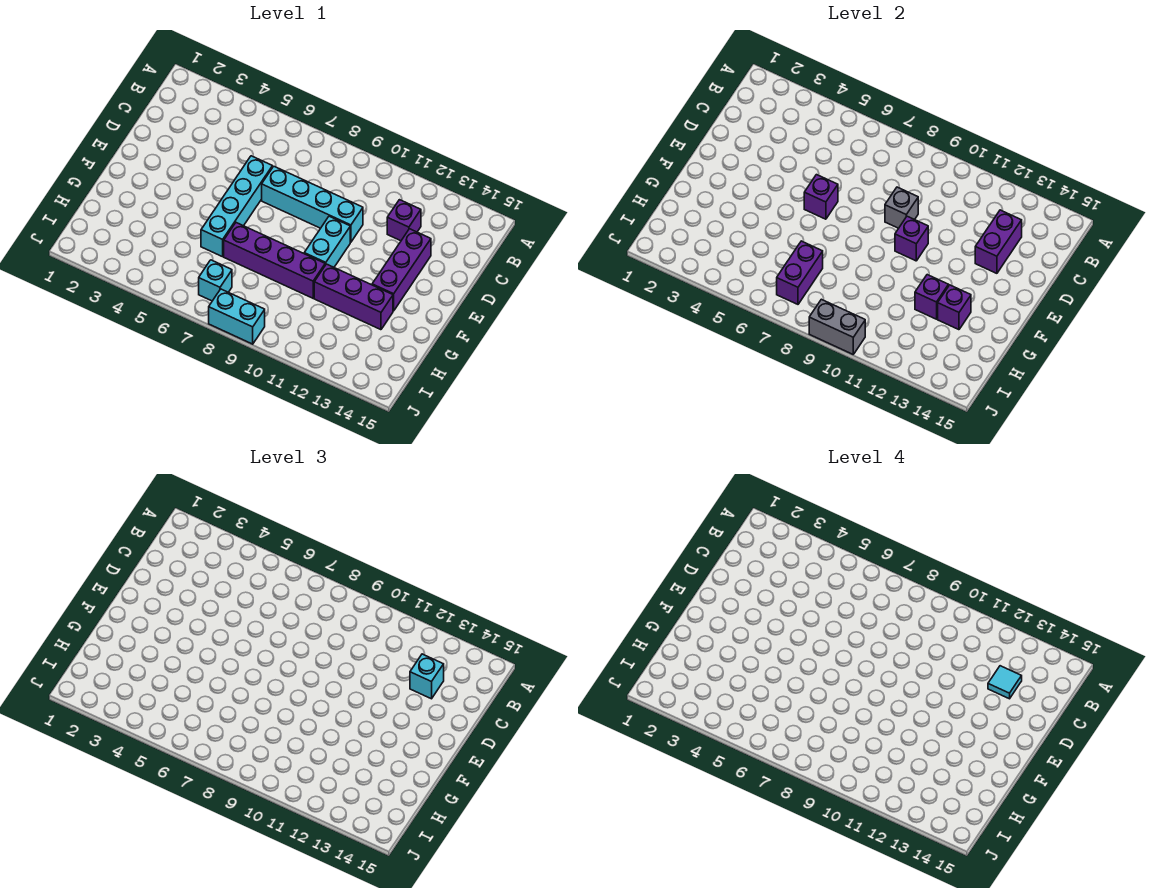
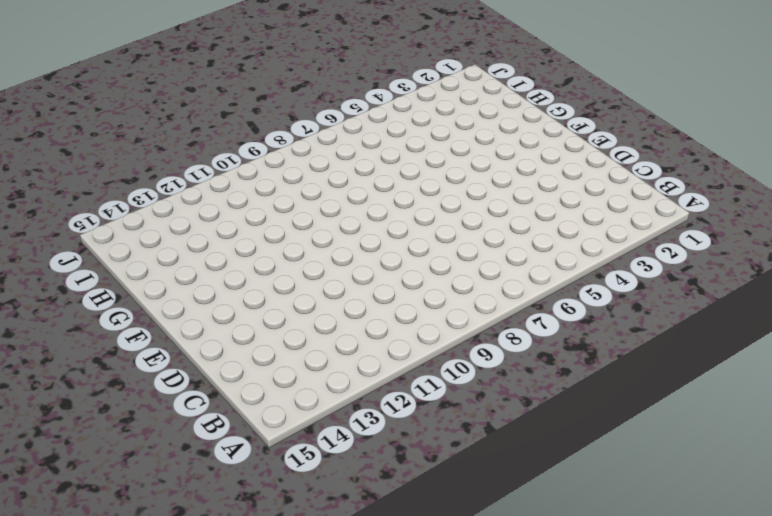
none -> purple 1x1 brick [387,200,421,241]
none -> cyan 1x4 brick [201,156,272,257]
none -> cyan 1x4 brick [262,166,363,242]

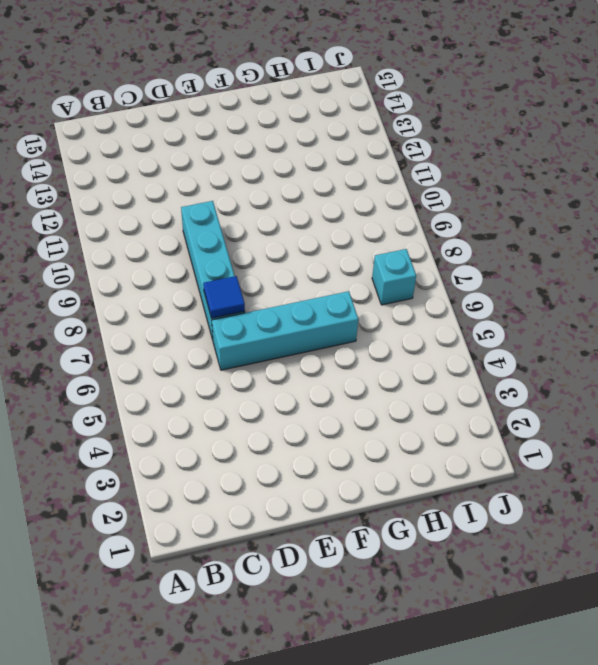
blue 1x1 tile [203,276,245,318] -> none
none -> purple 1x1 brick [387,200,421,241]
none -> purple 1x3 brick [372,229,431,311]
none -> cyan 1x2 brick [304,216,350,267]

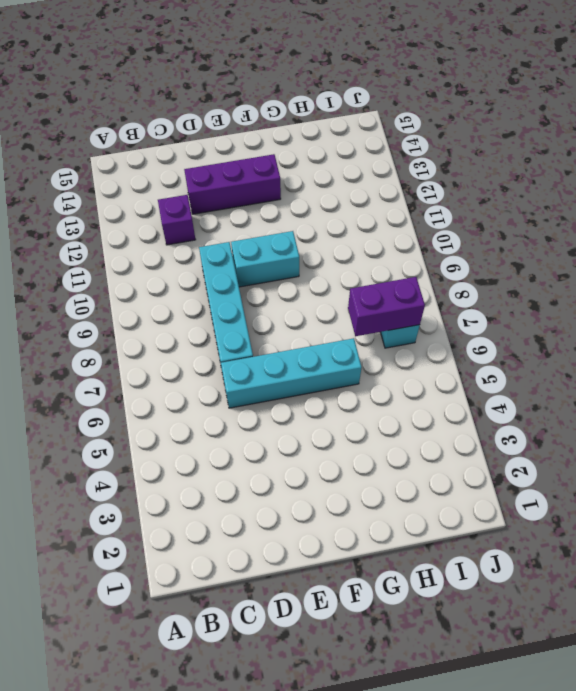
none -> purple 1x4 brick [224,223,325,298]
none -> purple 1x3 brick [314,264,393,330]
none -> cyan 1x2 brick [209,289,265,344]

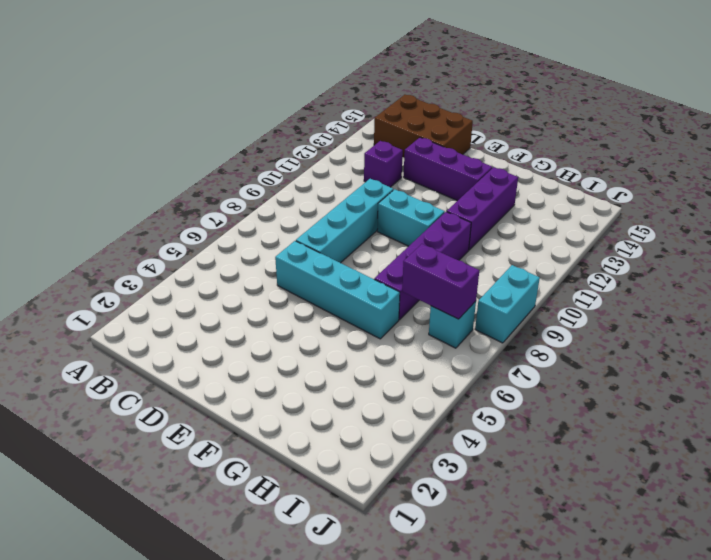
brown 2x3 brick [374,95,473,157] -> none
none -> purple 1x2 brick [975,210,1022,273]
none -> grey 1x1 brick [885,187,918,228]
none -> purple 1x1 brick [804,175,838,219]

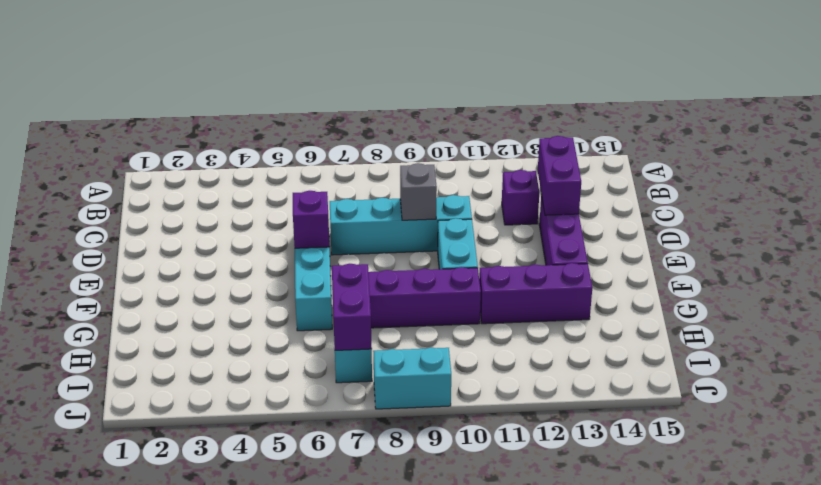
none -> purple 1x1 brick [895,216,928,261]
none -> purple 1x1 brick [915,275,949,319]
none -> purple 1x1 brick [938,285,971,330]

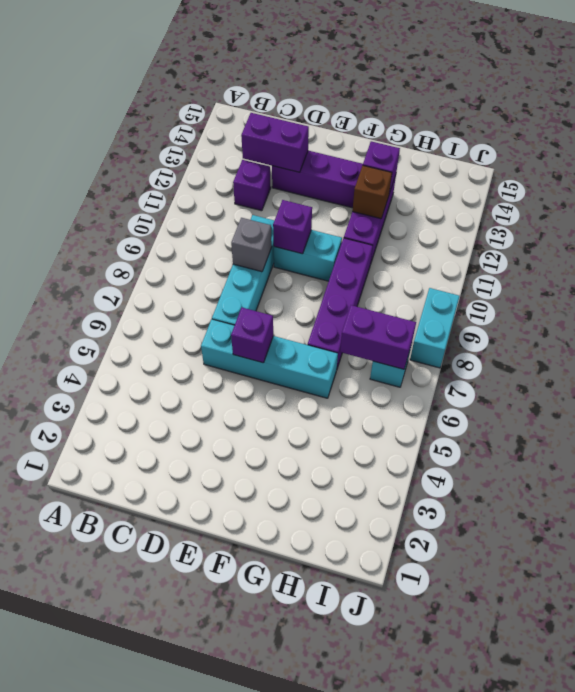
brown 1x1 brick [352,165,392,219] -> purple 1x1 brick [915,275,949,319]
none -> grey 1x2 brick [809,299,865,354]
none -> cyan 1x1 brick [410,654,444,699]
none -> cyan 1x1 tile [988,666,1022,699]

